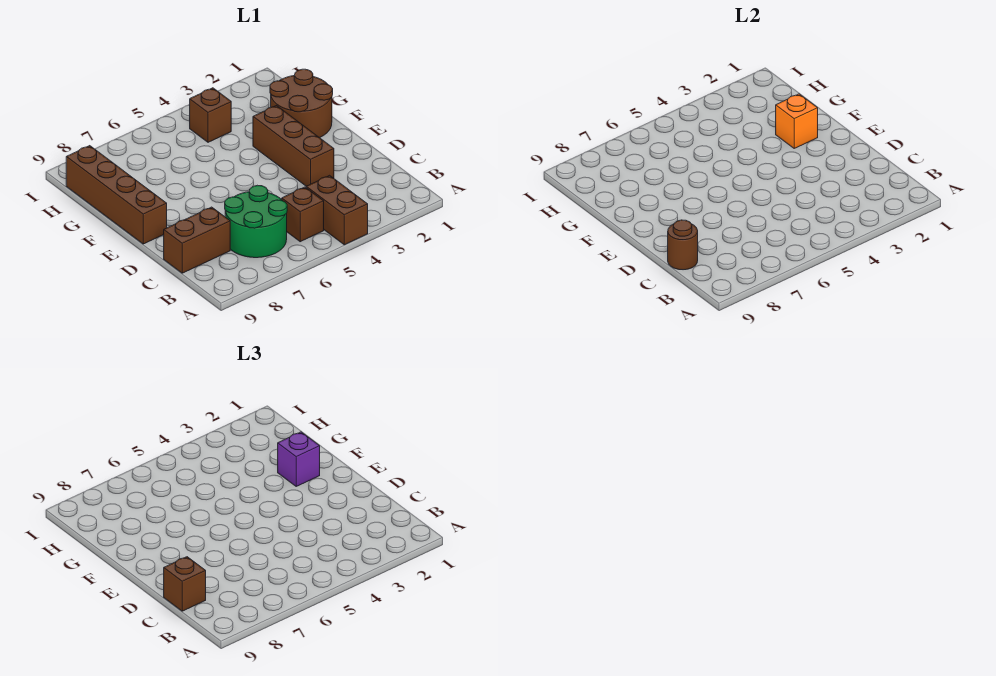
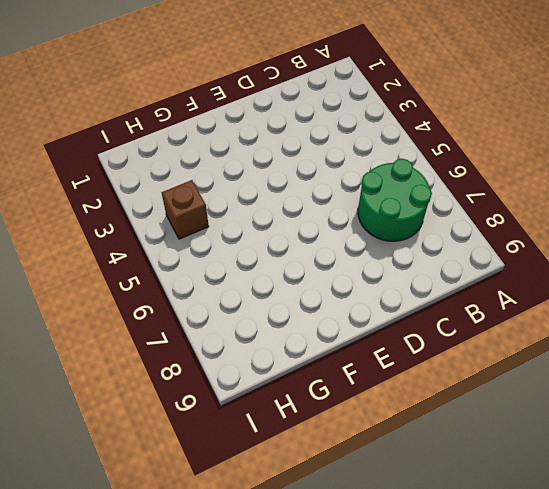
none -> brown 1x2 brick [306,175,368,245]
none -> brown 1x1 brick [282,187,324,242]
none -> brown 1x2 brick [164,207,230,273]

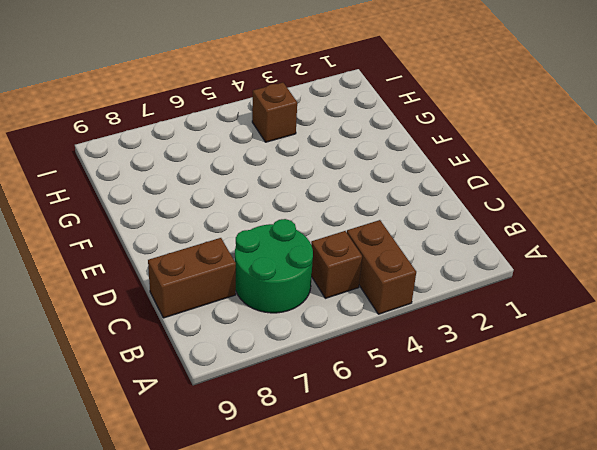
none -> brown 1x3 brick [253,106,334,186]
none -> brown 1x4 brick [66,146,167,244]
none -> brown 2x2 round brick [270,69,333,138]

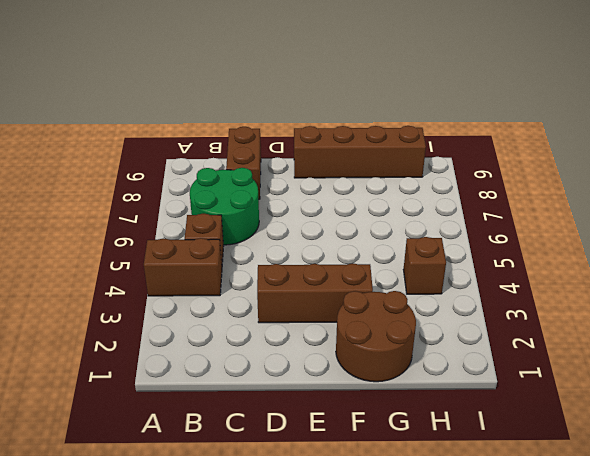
none -> brown 1x1 round brick [668,220,698,270]
none -> orange 1x1 brick [776,94,818,148]
none -> brown 1x1 brick [164,557,206,611]

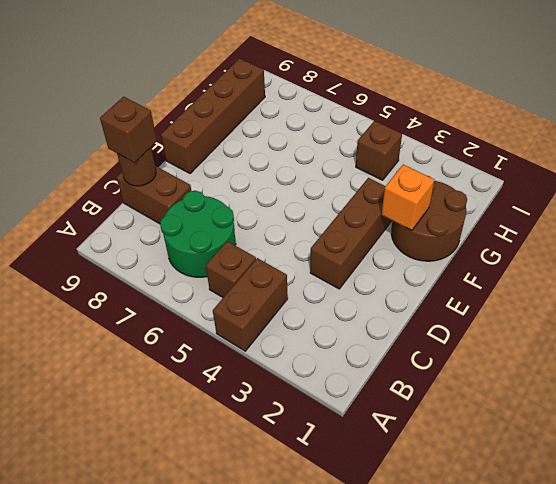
none -> purple 1x1 brick [278,432,320,486]

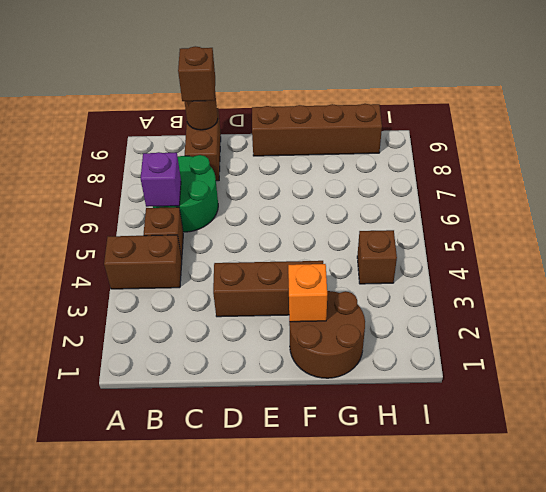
purple 1x1 brick [141,152,181,207] -> purple 1x1 brick moved to [278,432,320,486]

